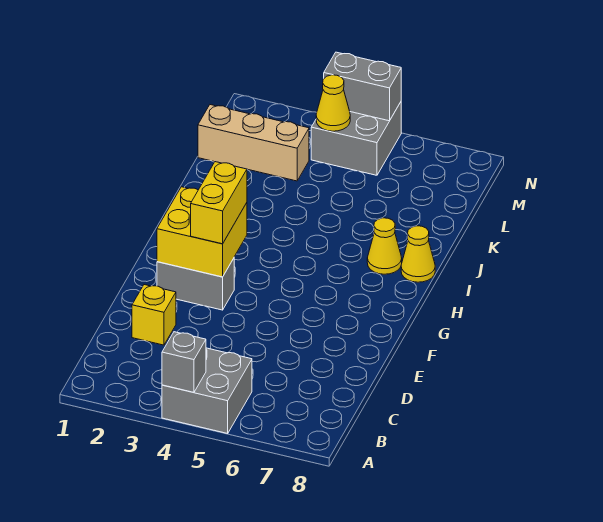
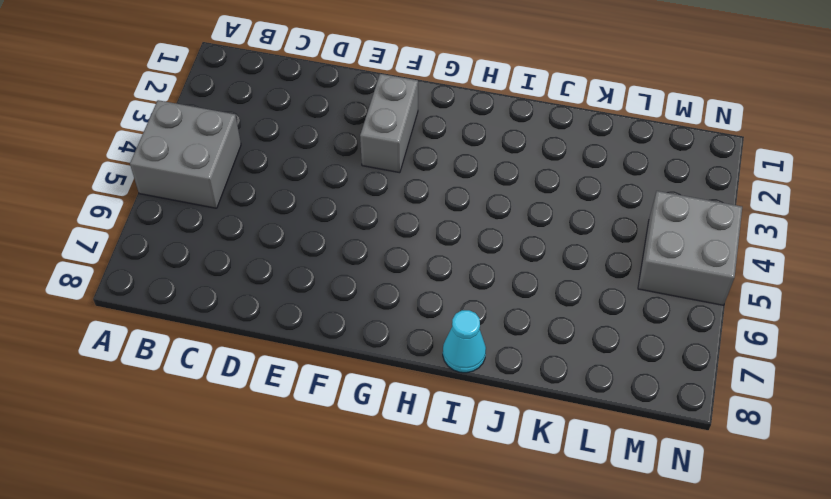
cyan 1x1 cone [443,310,486,373] -> yellow 1x1 cone [401,226,435,282]
none -> yellow 1x1 brick [132,285,176,345]
none -> yellow 1x1 cone [367,218,402,274]
none -> tan 1x3 brick [198,105,309,181]

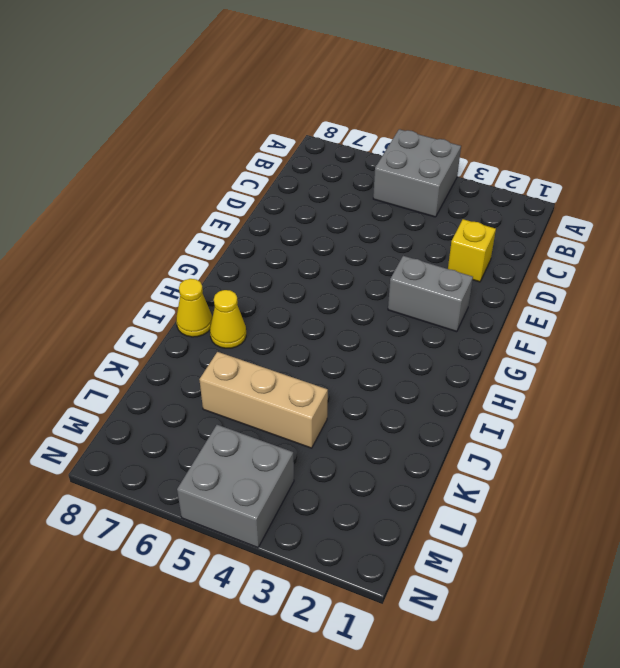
tan 1x3 brick [199,352,328,448] -> tan 1x3 brick moved to [198,105,309,181]
none -> grey 1x1 brick [162,332,206,392]
none -> yellow 2x2 brick [157,187,247,277]
none -> yellow 1x1 cone [316,75,350,131]

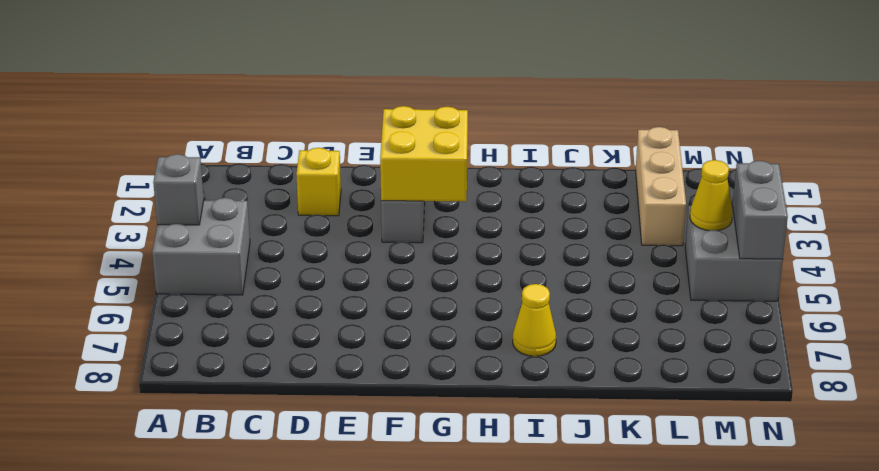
none -> yellow 1x1 cone [401,226,435,282]
none -> yellow 1x2 brick [191,162,247,244]

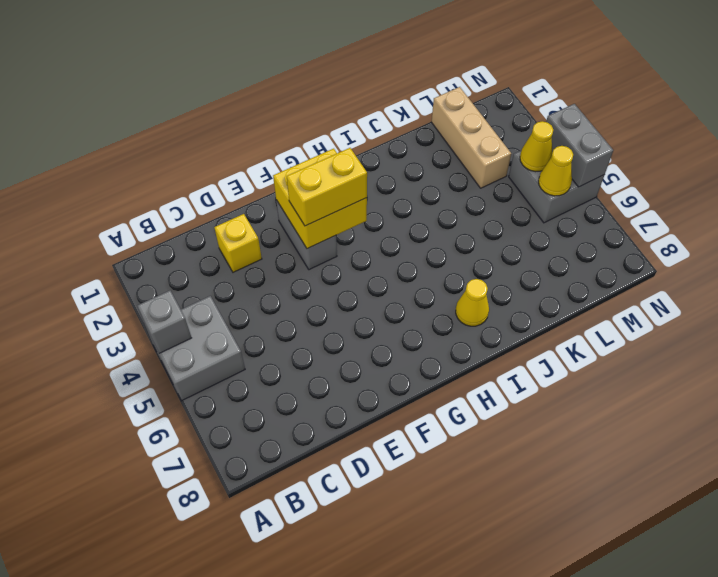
yellow 1x1 cone [539,146,573,196] -> yellow 1x1 cone moved to [401,226,435,282]

